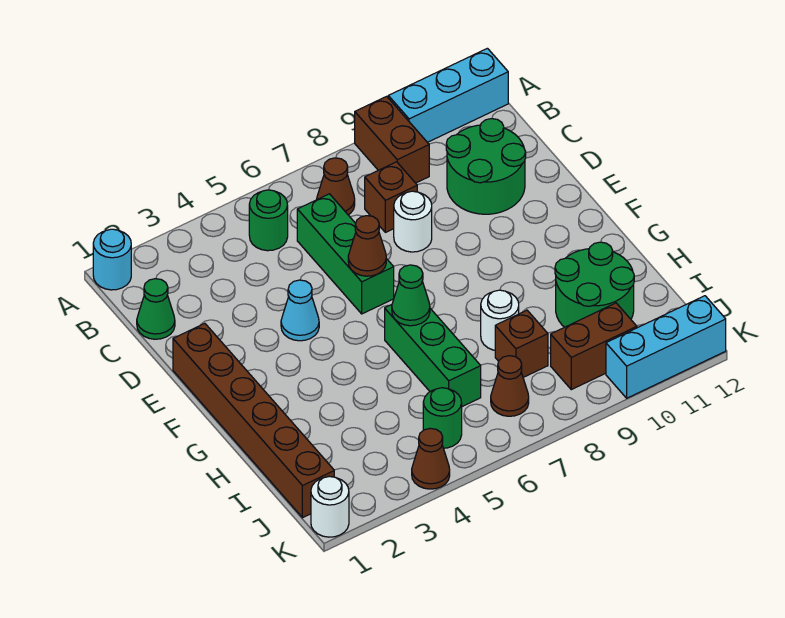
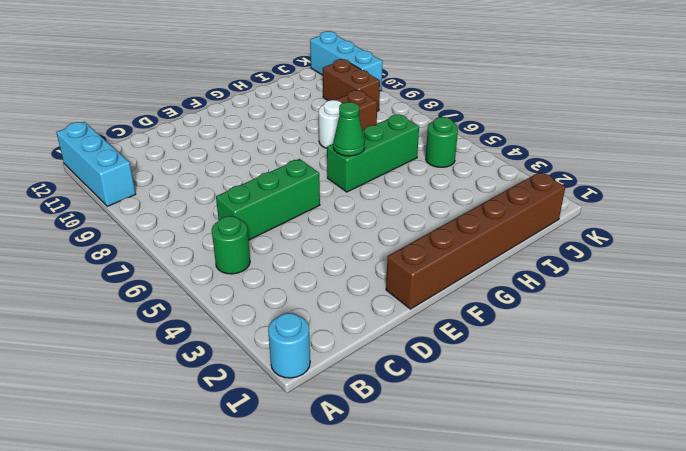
none -> brown 1x2 brick [355,96,429,183]
none -> brown 1x1 cone [317,158,355,215]
none -> green 1x1 cone [137,279,175,339]

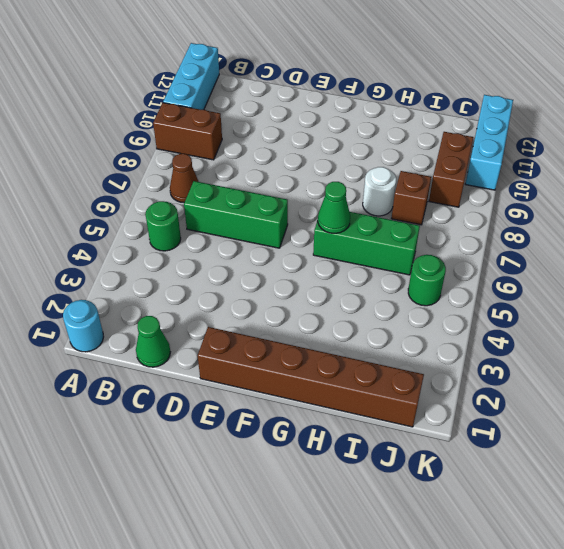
none -> brown 1x1 brick [365,162,417,232]
none -> green 2x2 round brick [446,119,526,214]
none -> white 1x1 round brick [394,191,432,252]

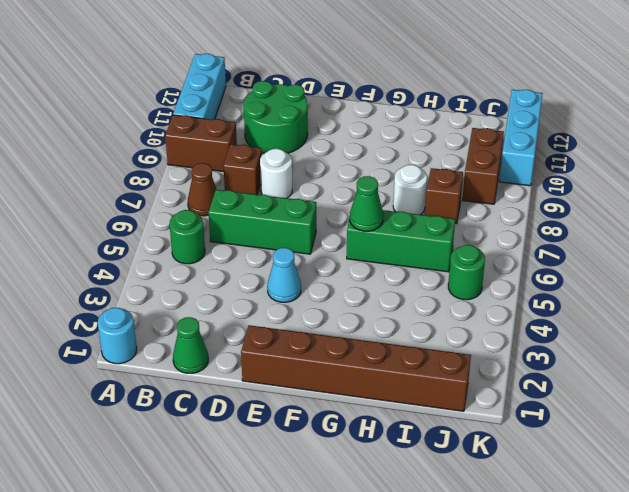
none -> green 2x2 round brick [555,242,634,327]
none -> brown 1x1 cone [491,356,529,416]
none -> white 1x1 round brick [311,476,349,537]

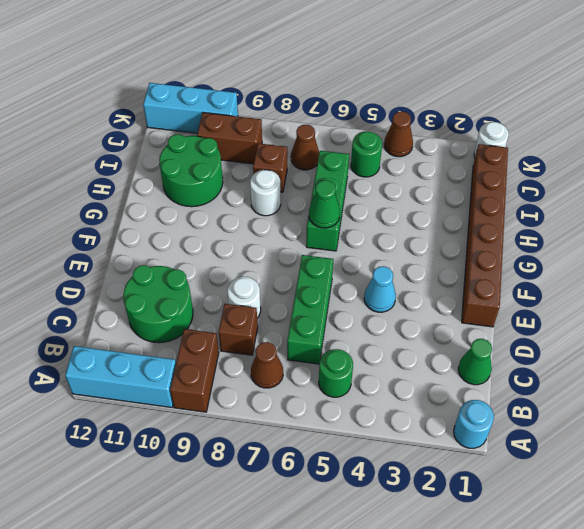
none -> brown 1x1 cone [348,216,386,276]

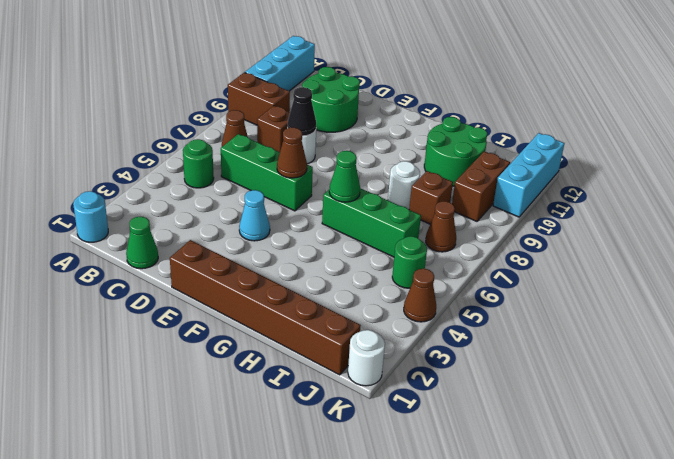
black 1x1 cone [287,87,316,136] -> none

